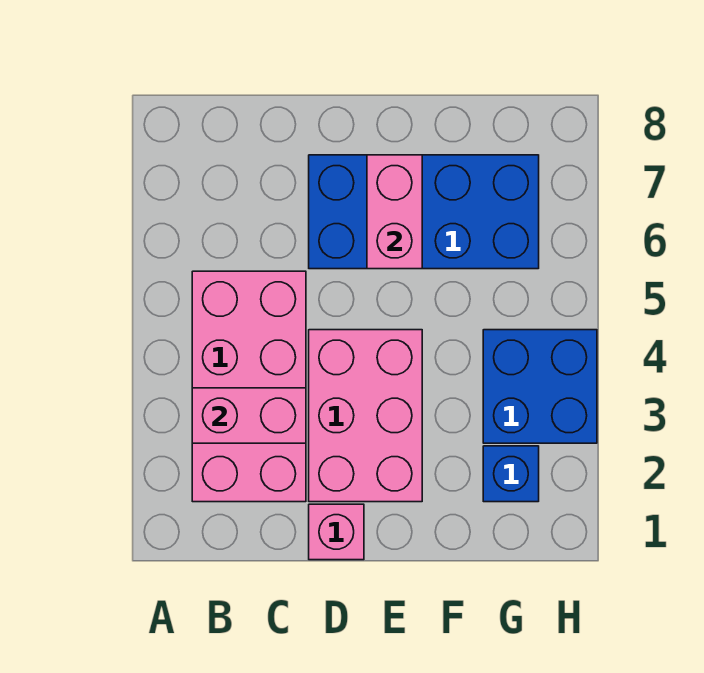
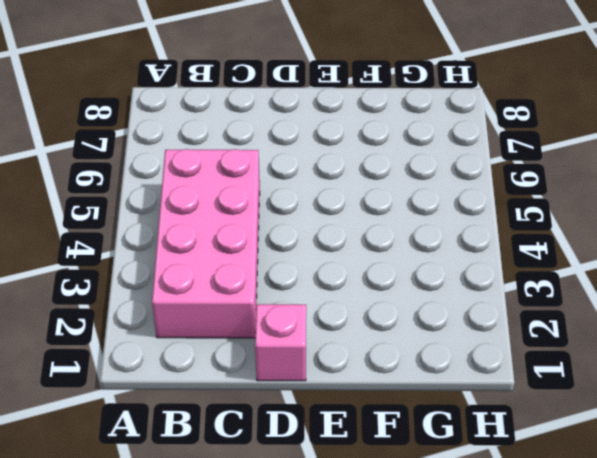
none -> pink 2x3 brick [309,330,422,502]
none -> blue 2x4 brick [309,155,539,269]

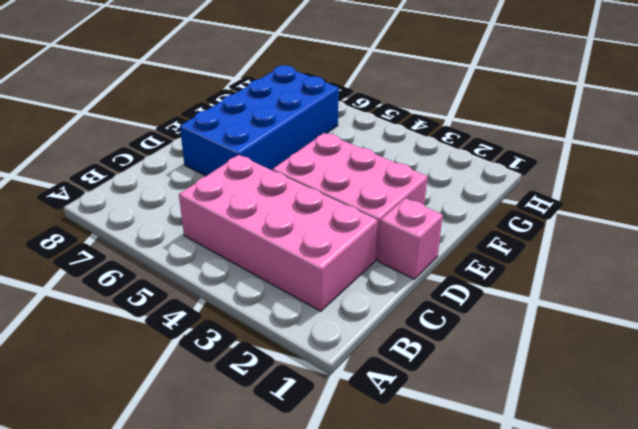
none -> blue 1x1 brick [483,446,539,502]
none -> blue 2x2 brick [483,330,597,443]

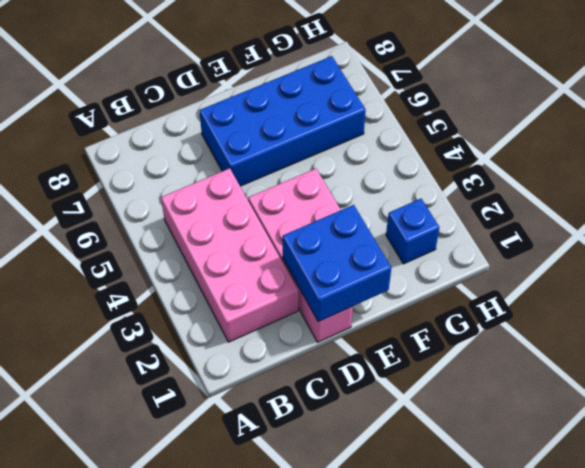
blue 2x2 brick [283,205,391,322] -> blue 2x2 brick moved to [483,330,597,443]
none -> pink 1x2 brick [192,388,306,443]
none -> pink 1x2 brick [367,155,422,269]

